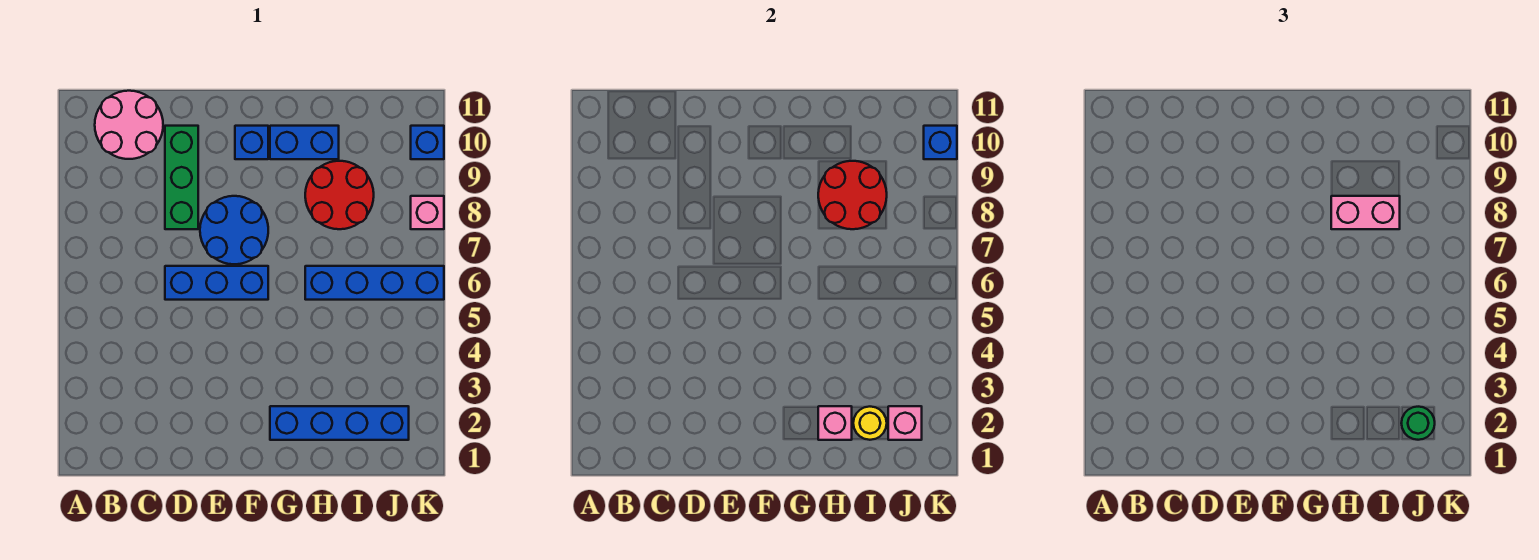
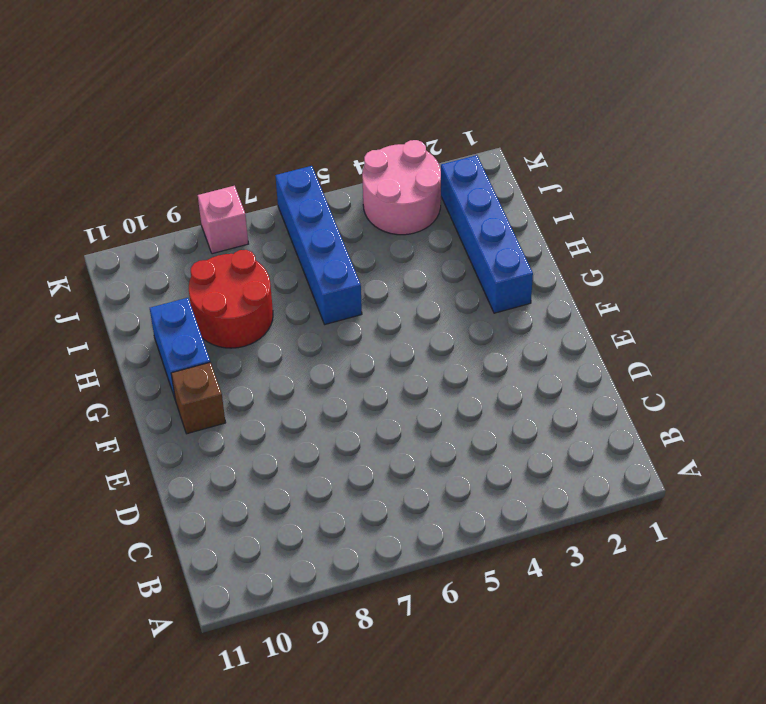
brown 1x1 brick [171,362,226,434] -> blue 1x1 brick [235,126,268,159]
pink 2x2 round brick [362,140,441,235] -> pink 2x2 round brick moved to [95,91,163,159]
none -> blue 1x3 brick [165,266,268,300]
none -> green 1x3 brick [165,126,198,229]
none -> blue 2x2 round brick [200,196,268,264]

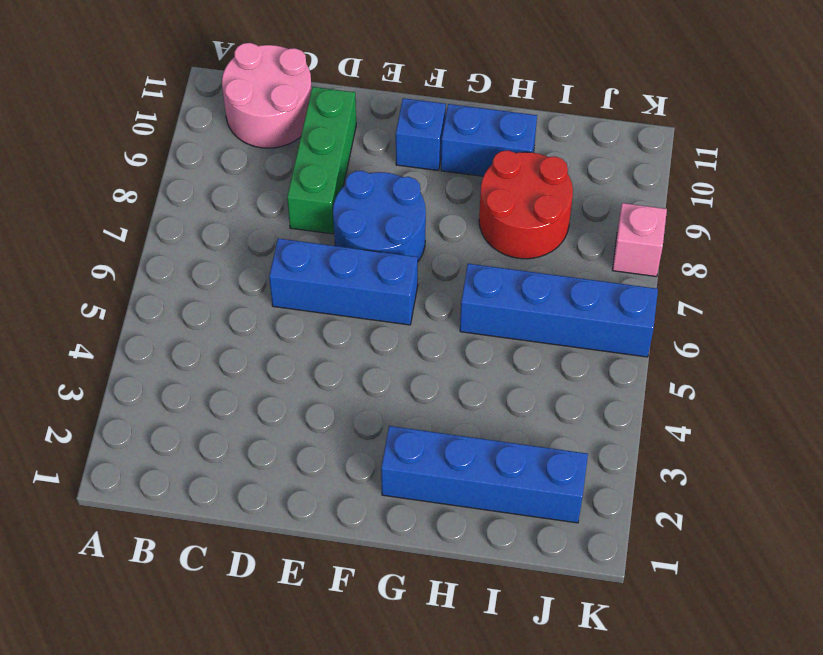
none -> blue 1x1 brick [411,126,444,159]
none -> pink 1x1 brick [818,406,852,440]
none -> red 2x2 round brick [818,161,887,229]

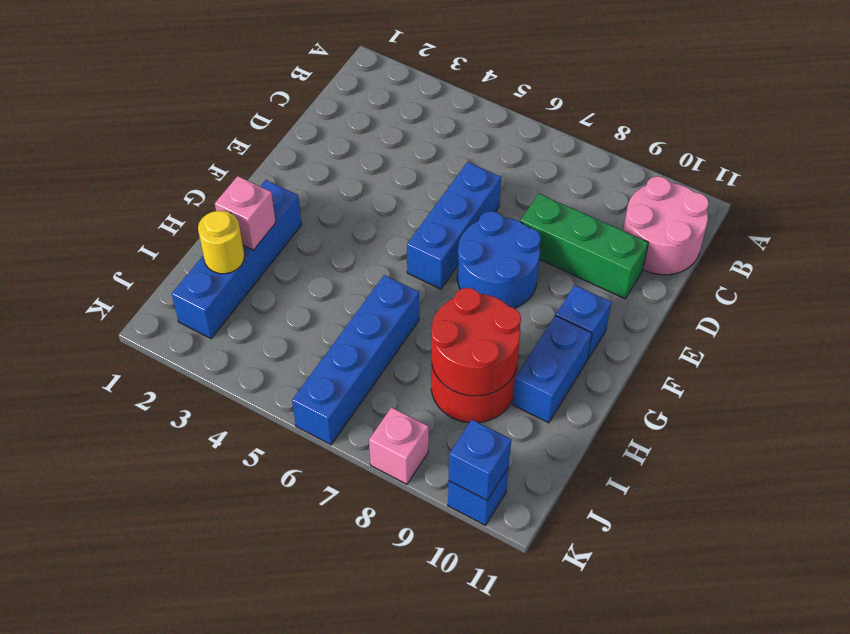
none -> pink 1x1 brick [888,406,922,440]
none -> pink 1x2 brick [1331,196,1400,229]
none -> green 1x1 round brick [1401,407,1435,440]

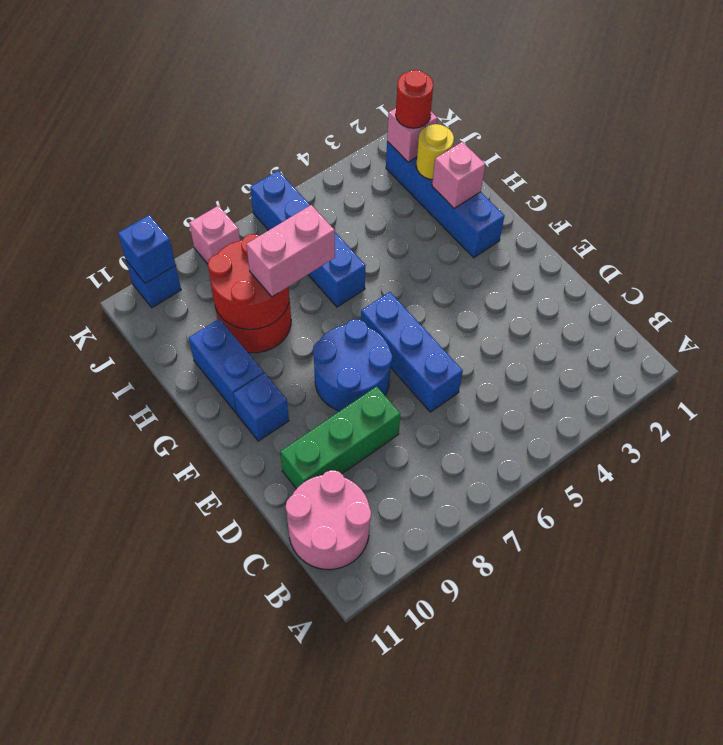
pink 1x2 brick [246,205,335,297] -> pink 1x2 brick turned to [1331,196,1400,229]
red 1x1 round brick [396,70,433,128] -> green 1x1 round brick [1401,407,1435,440]

